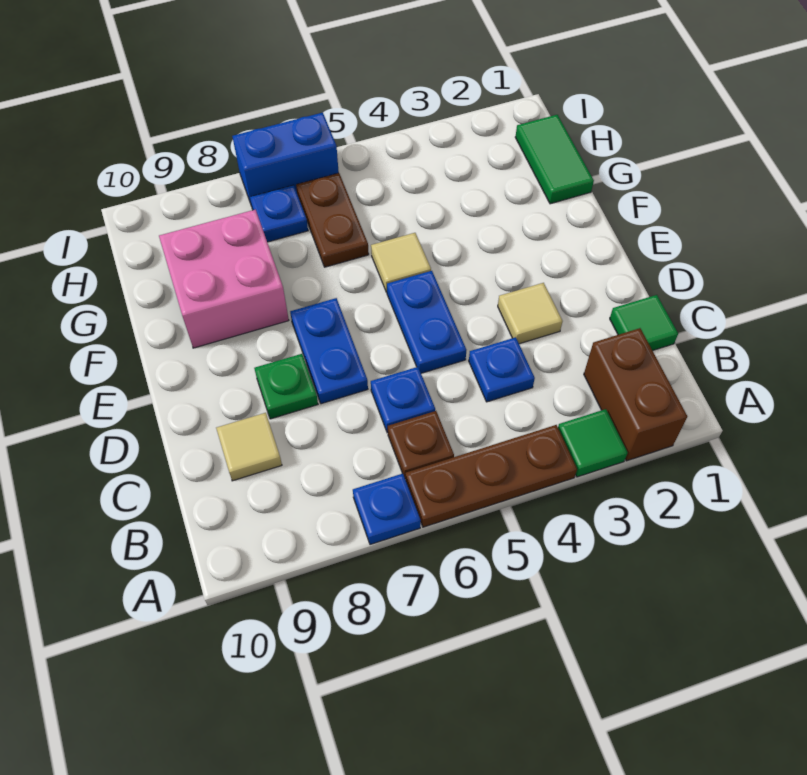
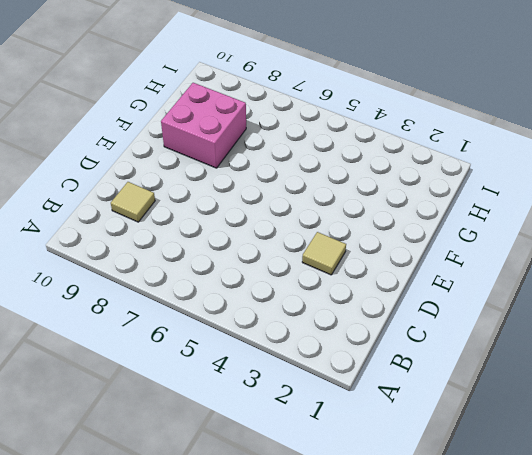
none -> brown 1x2 brick [584,328,687,461]
none -> green 1x1 tile [558,409,628,477]
none -> brown 1x3 plate [405,425,577,527]

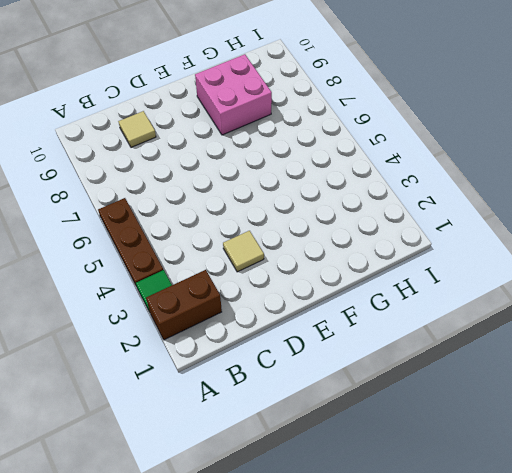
none -> blue 1x1 plate [353,473,421,545]
none -> brown 1x1 plate [388,411,454,477]
none -> green 1x1 tile [610,295,678,351]

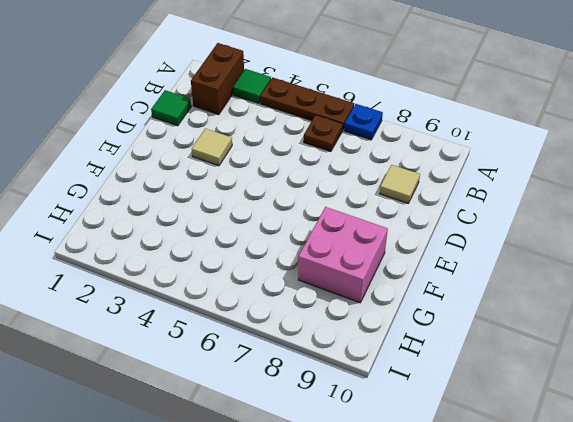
none -> blue 1x1 plate [469,337,535,402]
none -> blue 1x1 plate [371,367,435,433]
none -> blue 1x2 plate [387,271,466,373]

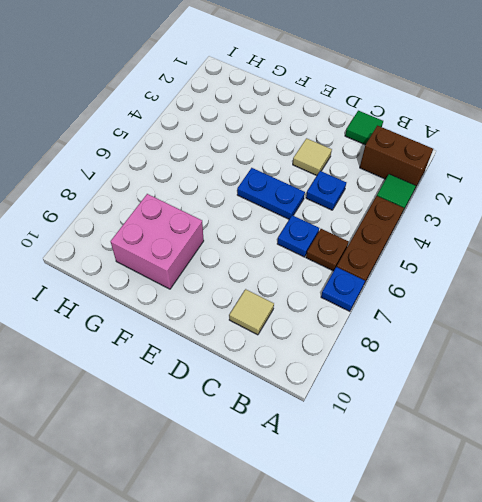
none -> blue 1x2 plate [290,298,368,404]
none -> green 1x1 plate [254,354,318,419]
none -> tan 1x1 tile [371,233,431,292]

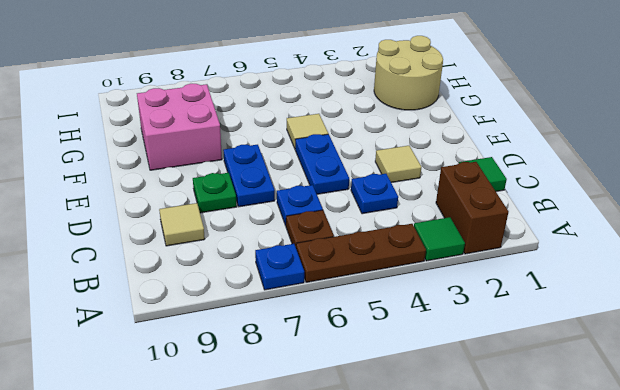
tan 2x2 round brick [374,36,443,110] -> green 1x2 tile [515,115,594,204]
none -> brown 1x2 plate [296,173,369,267]
none -> blue 1x1 plate [250,185,308,242]
none -> blue 1x2 brick [232,113,339,204]

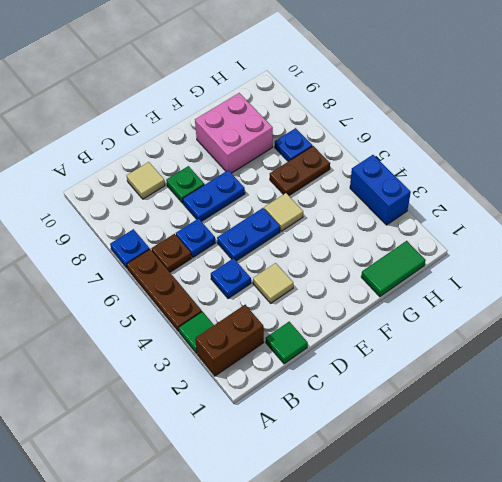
blue 1x2 brick [350,155,411,225] -> blue 1x2 brick moved to [232,113,339,204]

